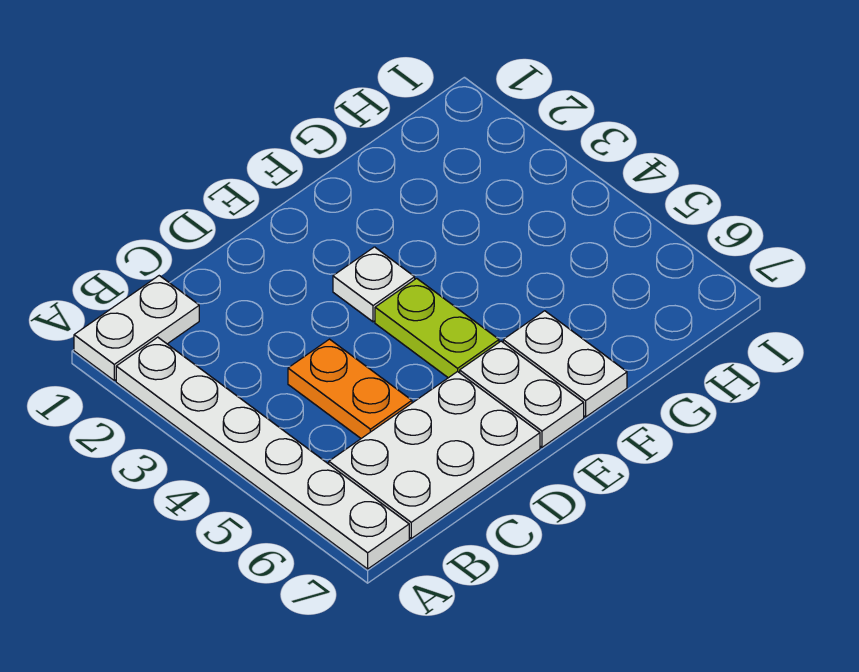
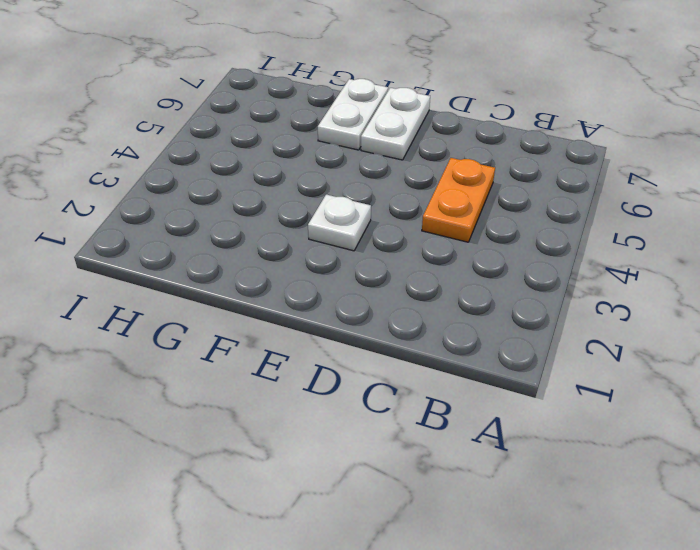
none -> white 1x2 plate [74,276,199,381]
none -> white 1x6 plate [116,337,409,569]

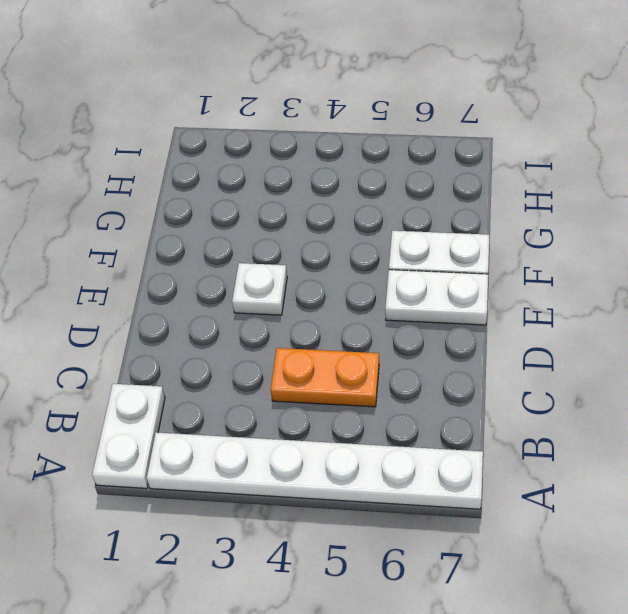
none -> white 2x3 plate [329,371,540,538]
none -> lime 1x2 plate [375,278,499,378]

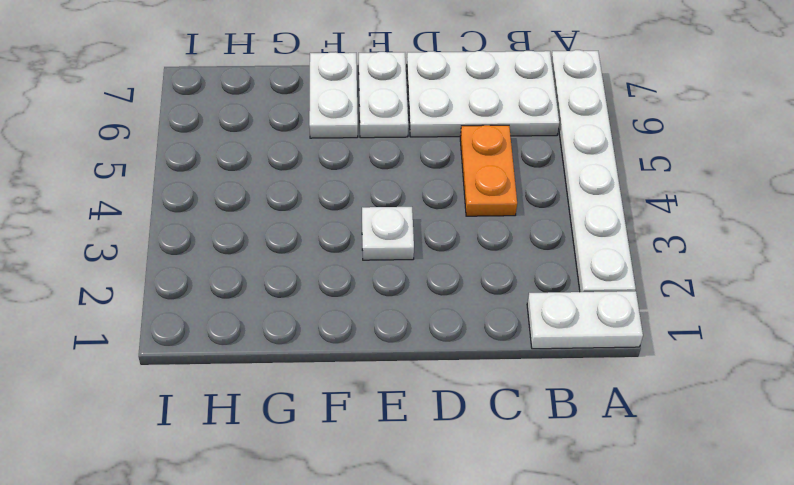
none -> lime 1x2 plate [375,278,499,378]

